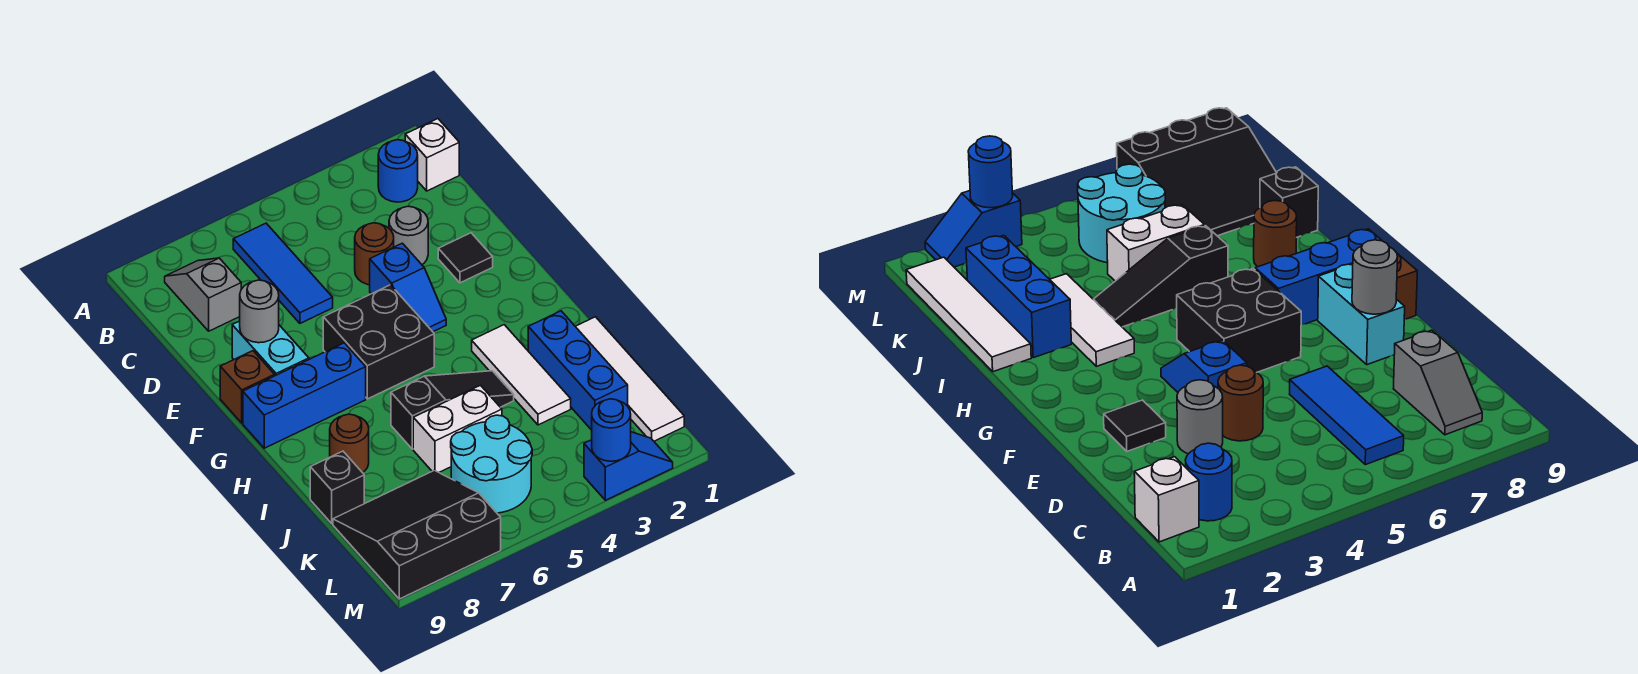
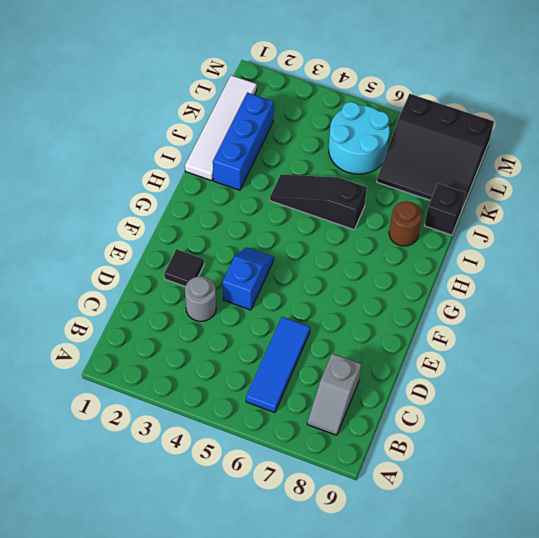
none -> white 1x1 brick [405,119,459,191]
none -> blue 1x1 round brick [378,140,418,202]
none -> brown 1x1 round brick [355,223,394,285]

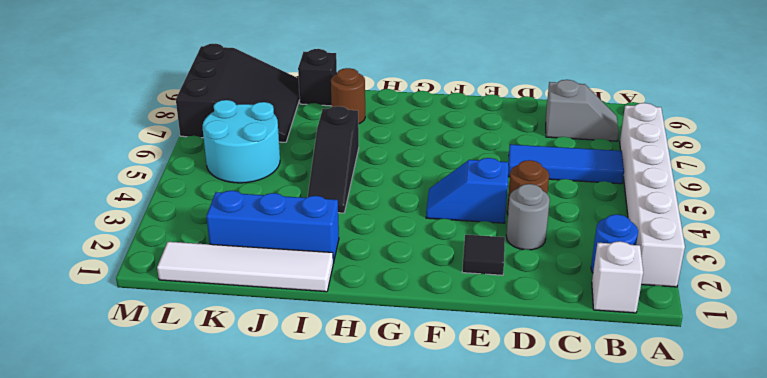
white 1x6 brick [620,103,685,287] -> none
none -> cyan 1x2 brick [232,321,309,376]
none -> black 2x2 brick [323,285,434,399]
none -> brown 1x1 brick [220,351,274,423]

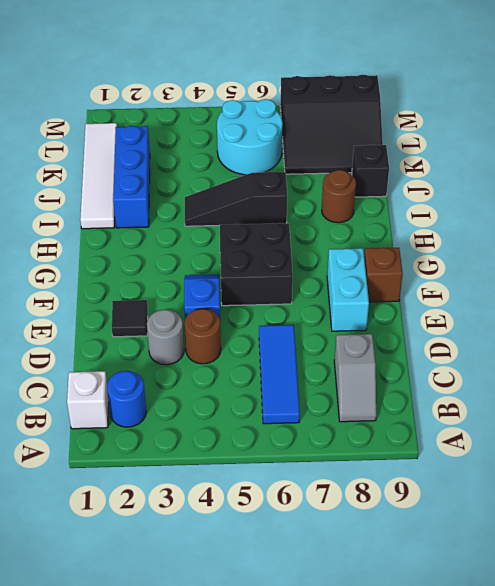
none -> blue 1x3 brick [243,343,366,448]
none -> white 1x3 tile [472,325,571,425]
none -> white 1x2 brick [413,385,502,472]

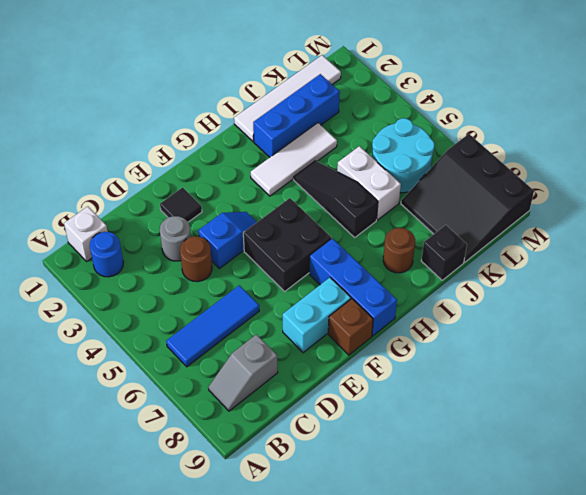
none -> blue 1x2 slope [584,432,673,500]
none -> grey 1x1 round brick [240,280,279,343]
none -> blue 1x1 round brick [592,399,631,461]

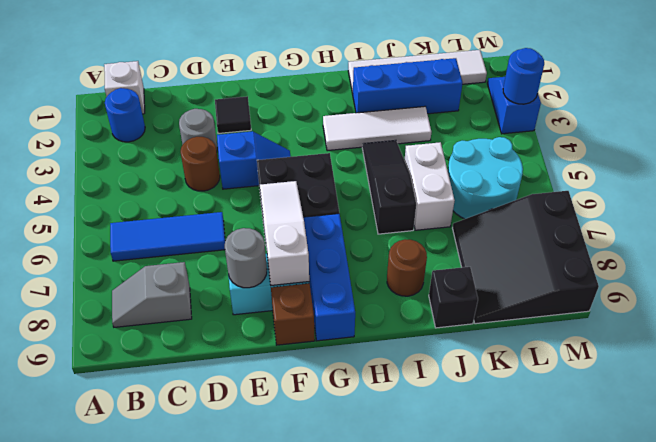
white 1x3 slope [260,181,309,285] -> none

